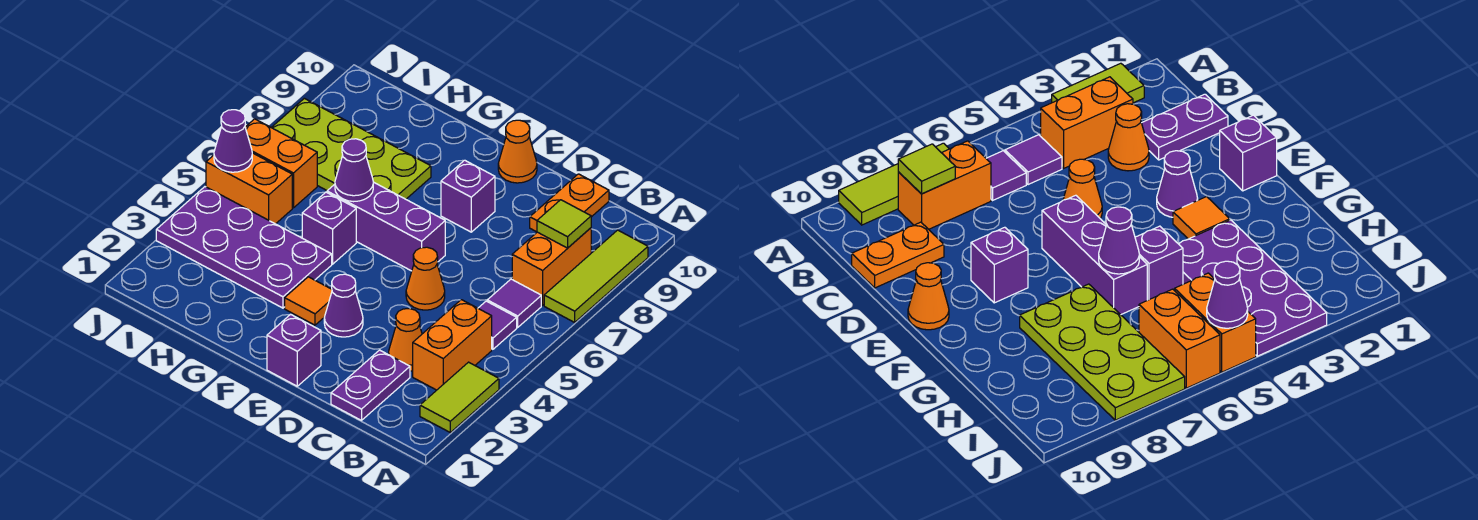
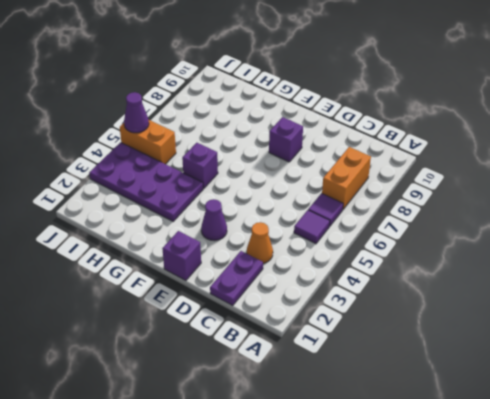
none -> lime 1x2 tile [420,362,499,432]
none -> lime 1x3 tile [544,230,648,322]
none -> orange 1x2 brick [413,300,492,390]

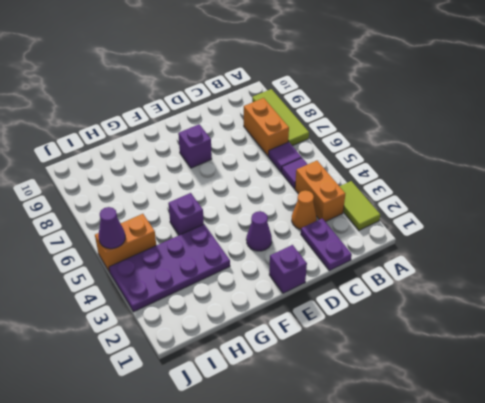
none -> orange 1x2 plate [530,174,609,232]
none -> orange 1x1 cone [406,247,445,310]
none -> purple 1x3 brick [327,182,445,271]

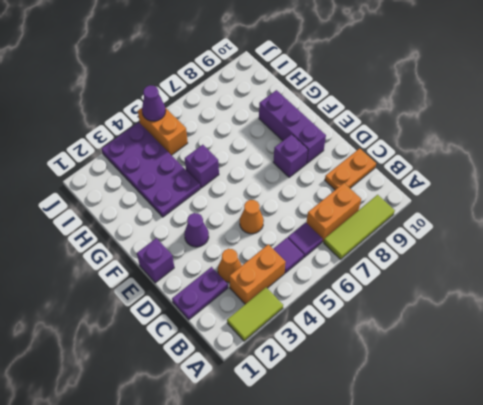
purple 1x3 brick [259,90,326,163] -> purple 1x3 brick moved to [327,182,445,271]
none -> orange 1x1 cone [498,120,537,183]
none -> orange 1x1 tile [285,277,332,325]
none -> lime 2x4 plate [271,98,431,199]

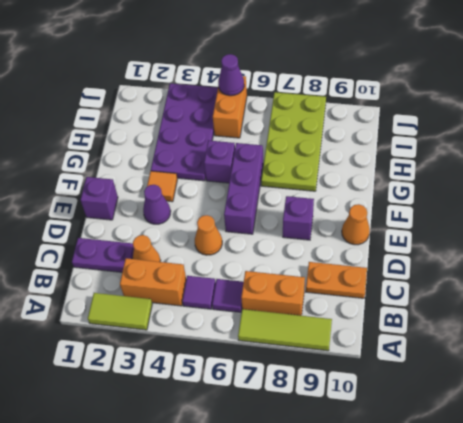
none -> orange 1x2 brick [245,119,317,208]
none -> lime 1x1 tile [537,200,591,248]
none -> purple 1x1 cone [335,139,373,202]

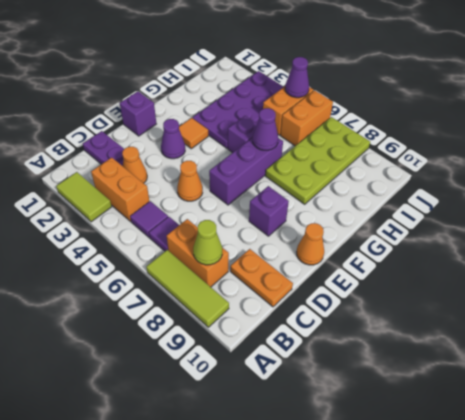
lime 1x1 cone [193,220,222,265] -> lime 1x1 tile [537,200,591,248]

